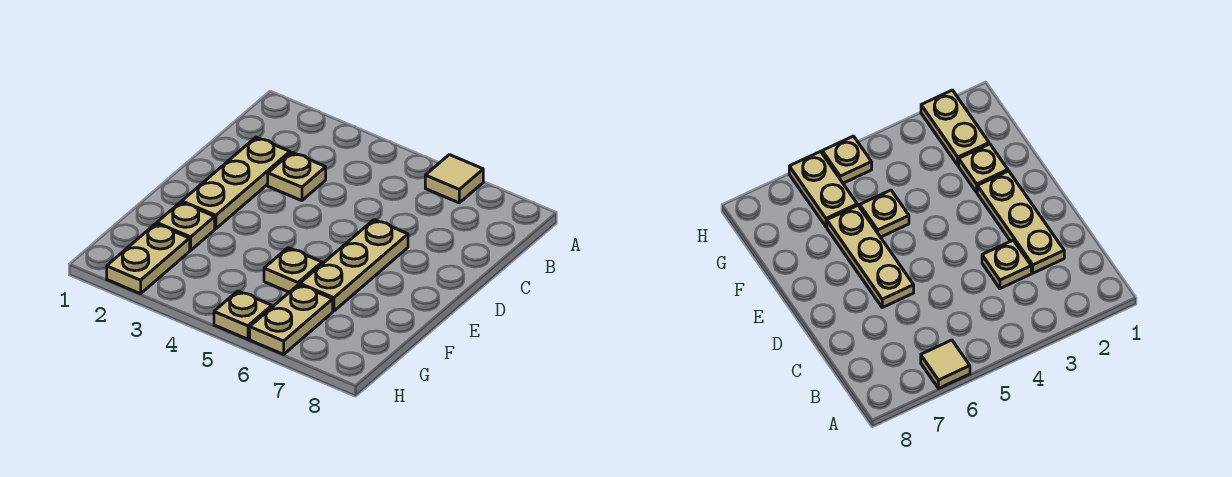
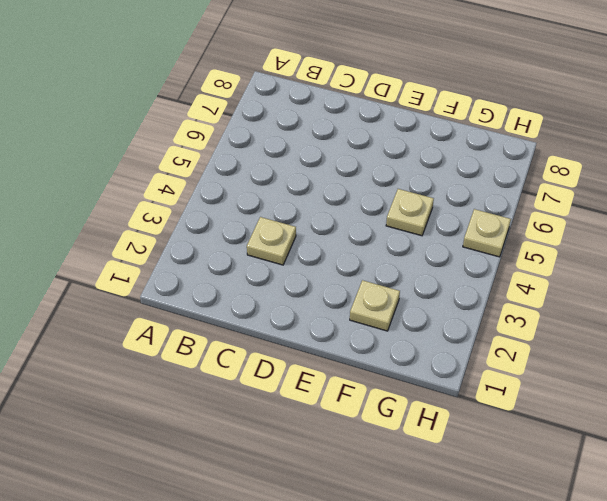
none -> tan 1x1 tile [425,155,483,203]
none -> tan 1x3 plate [182,137,290,229]

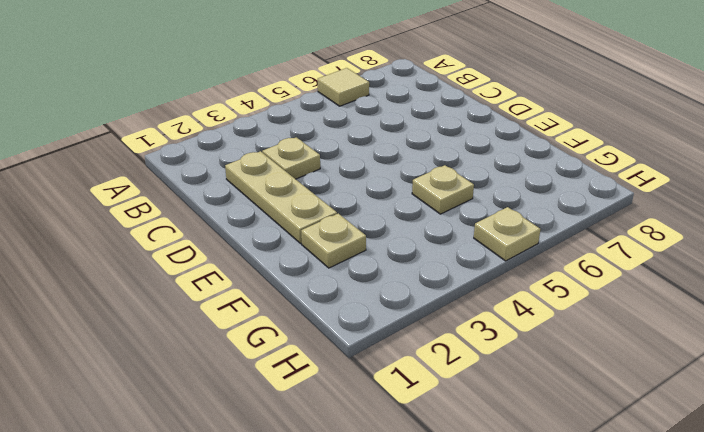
none -> tan 1x3 plate [300,220,408,311]
none -> tan 1x2 plate [107,224,190,294]

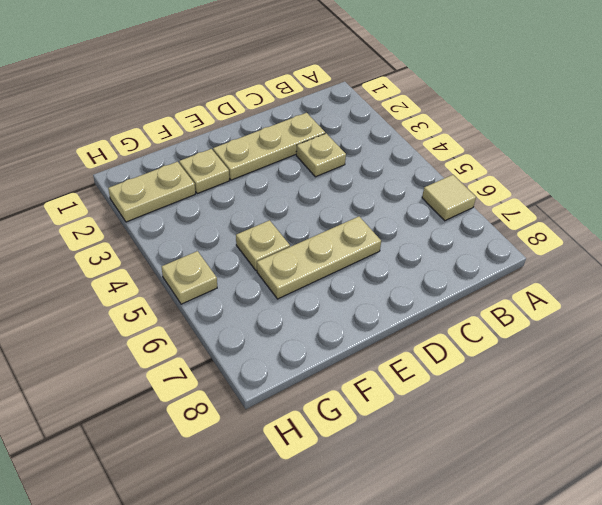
none -> tan 1x2 plate [250,285,333,354]

